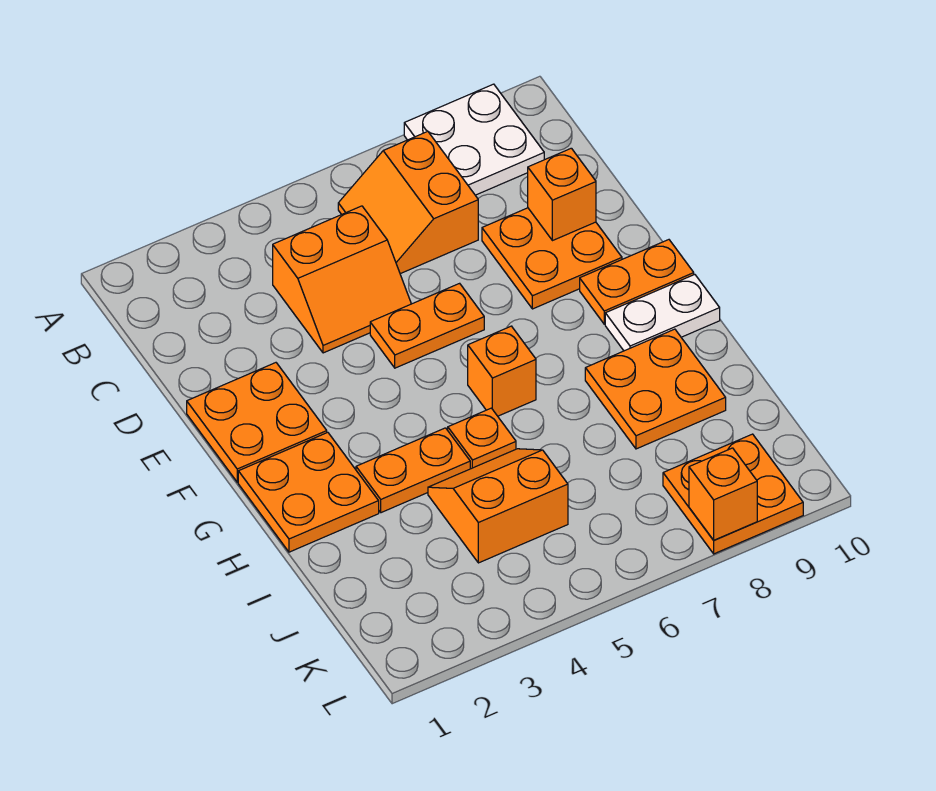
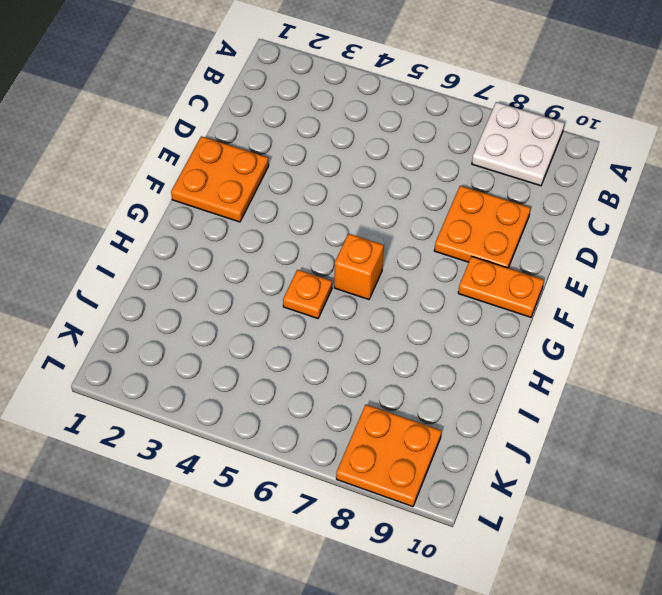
none -> orange 2x2 slope [338,131,478,274]
none -> orange 2x2 slope [273,206,411,353]
none -> orange 1x2 plate [370,283,484,368]

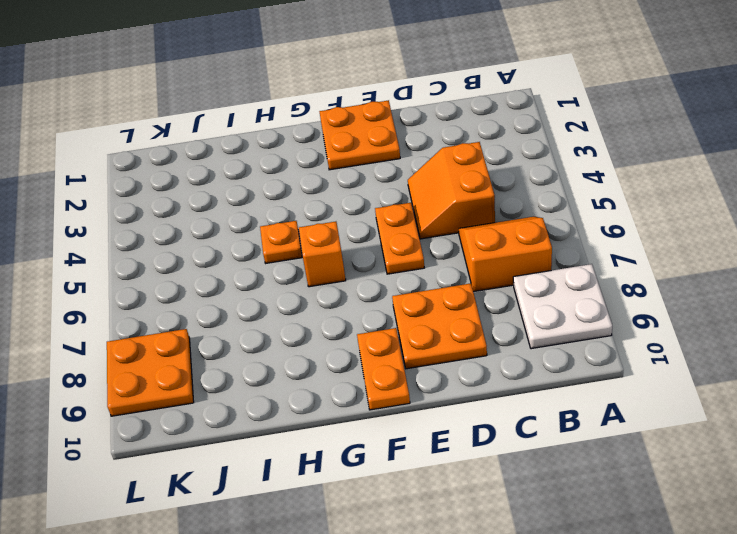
none -> orange 2x2 plate [238,432,379,552]
none -> white 1x2 plate [605,275,720,351]
none -> orange 1x2 plate [356,428,470,513]

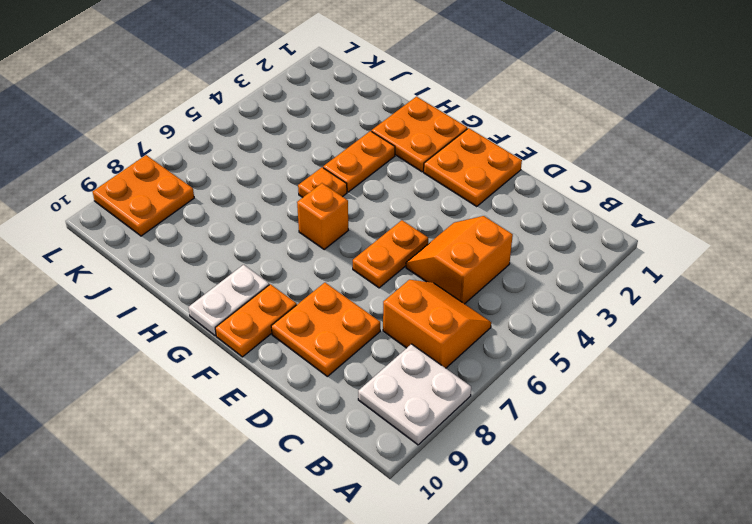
none -> orange 2x2 plate [585,329,726,449]
none -> orange 2x2 slope [428,449,568,563]
none -> orange 1x1 brick [528,148,596,241]

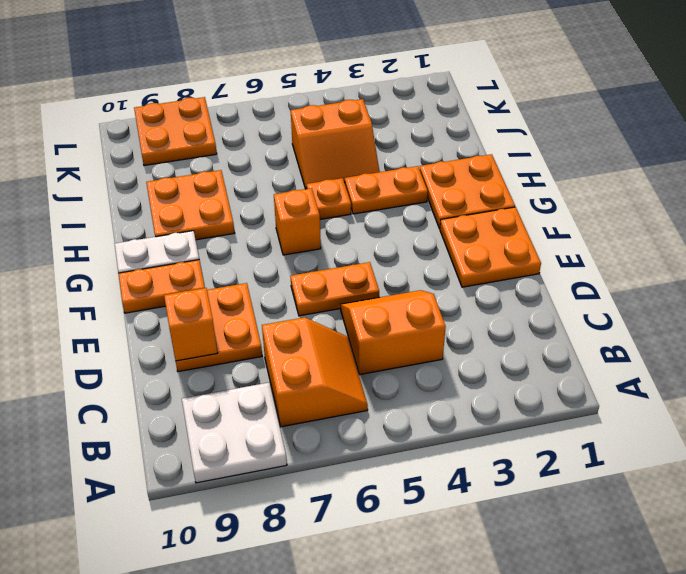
none -> orange 1x1 brick [689,448,757,540]

